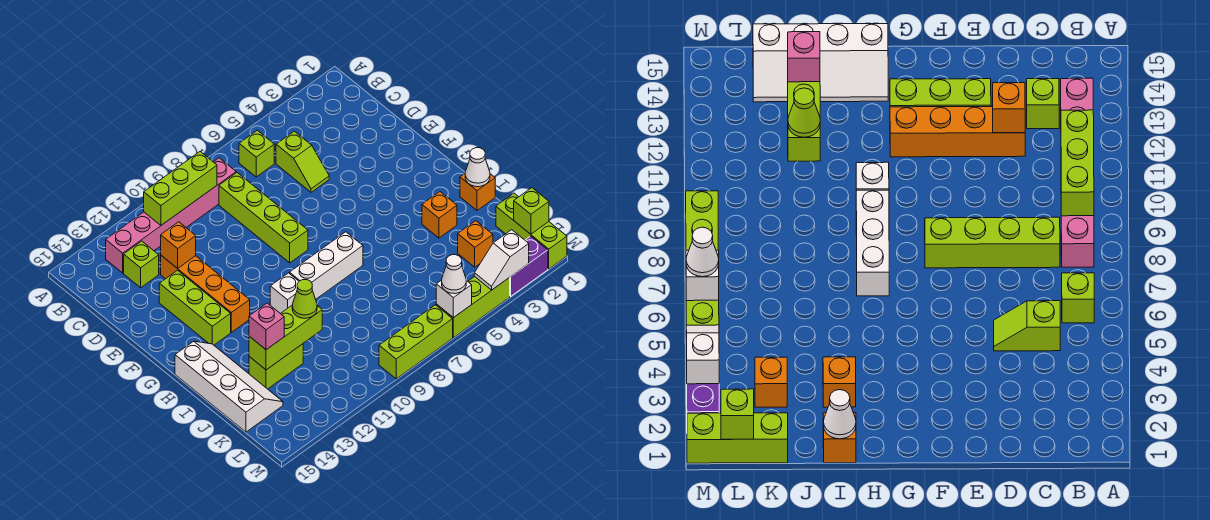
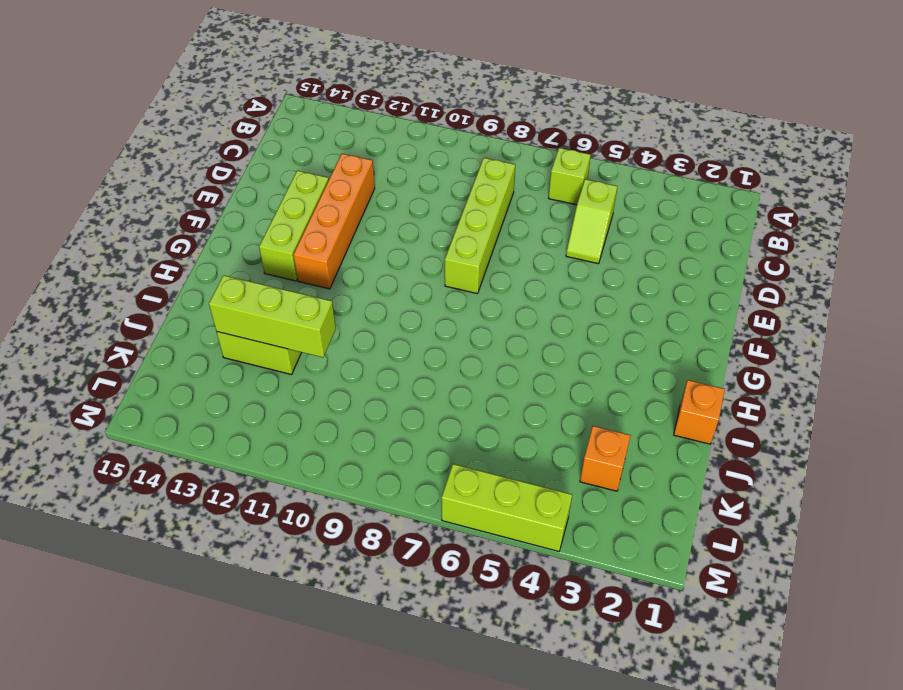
none -> pink 1x6 brick [106,158,236,273]
none -> lime 1x1 brick [124,241,159,288]
none -> white 1x3 brick [290,232,363,299]

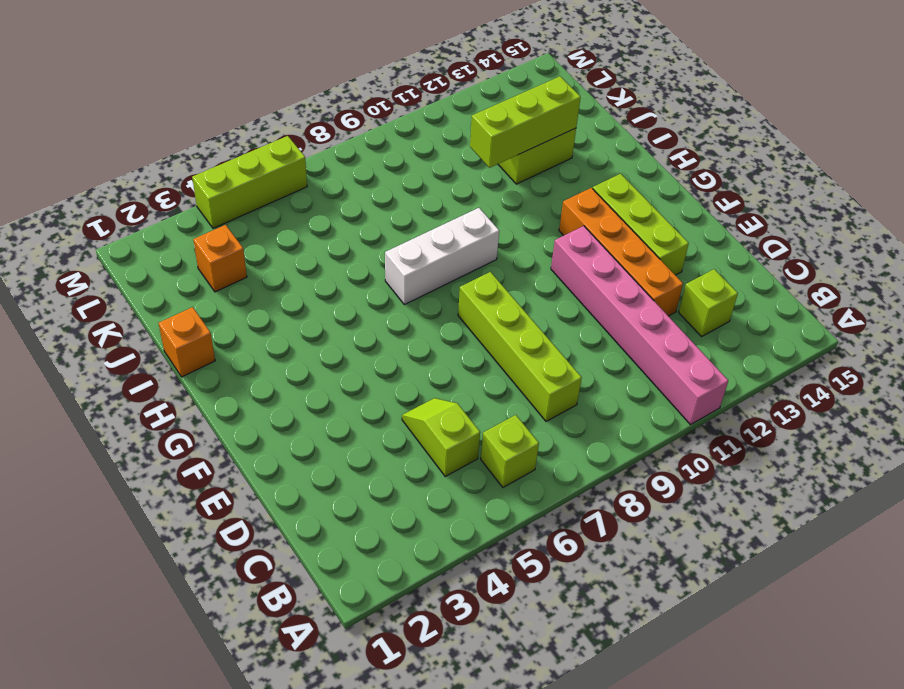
pink 1x6 brick [551,226,728,425] -> pink 1x6 brick turned to [106,158,236,273]
none -> white 1x1 brick [270,273,299,314]
none -> white 2x4 slope [175,341,283,432]
none -> orange 1x1 brick [422,192,457,238]

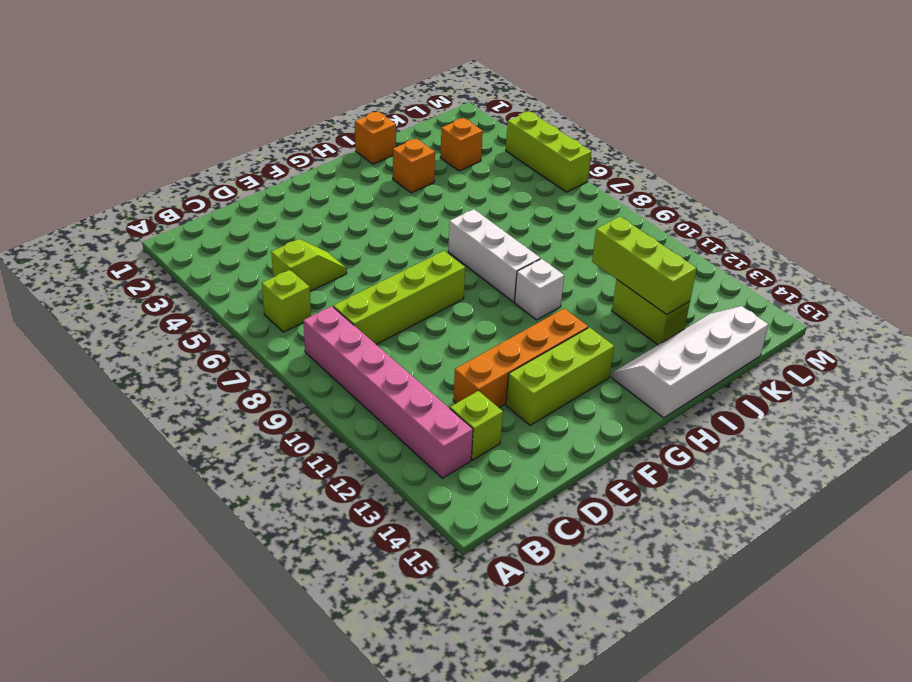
none -> lime 1x3 brick [496,193,567,269]
none -> purple 1x2 brick [509,236,548,296]
none -> lime 1x3 brick [379,305,453,379]

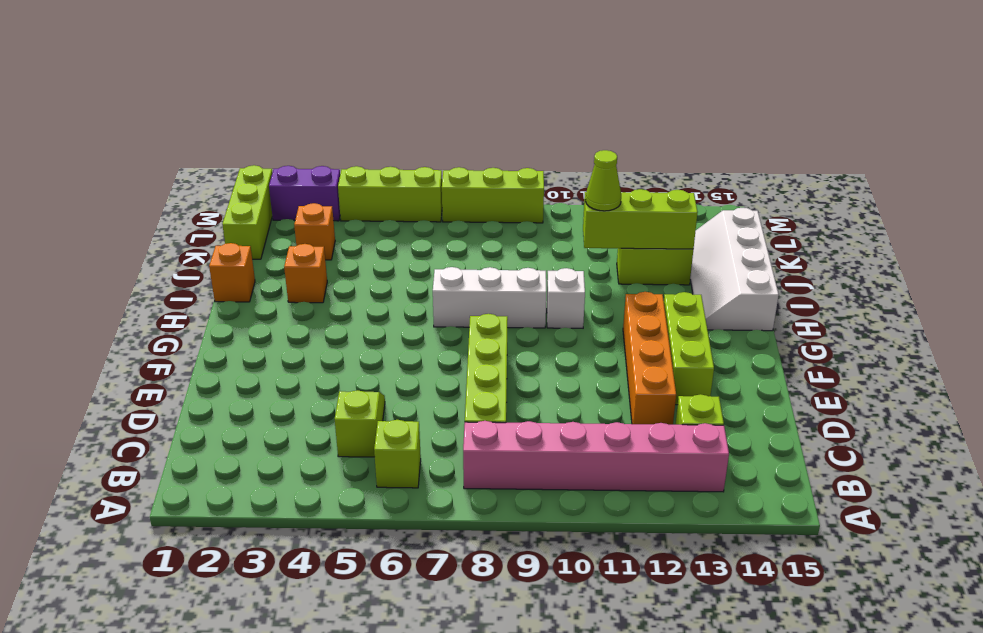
none -> lime 1x3 brick [144,152,217,225]
none -> orange 1x1 brick [161,222,196,269]
none -> white 1x1 cone [465,148,490,187]

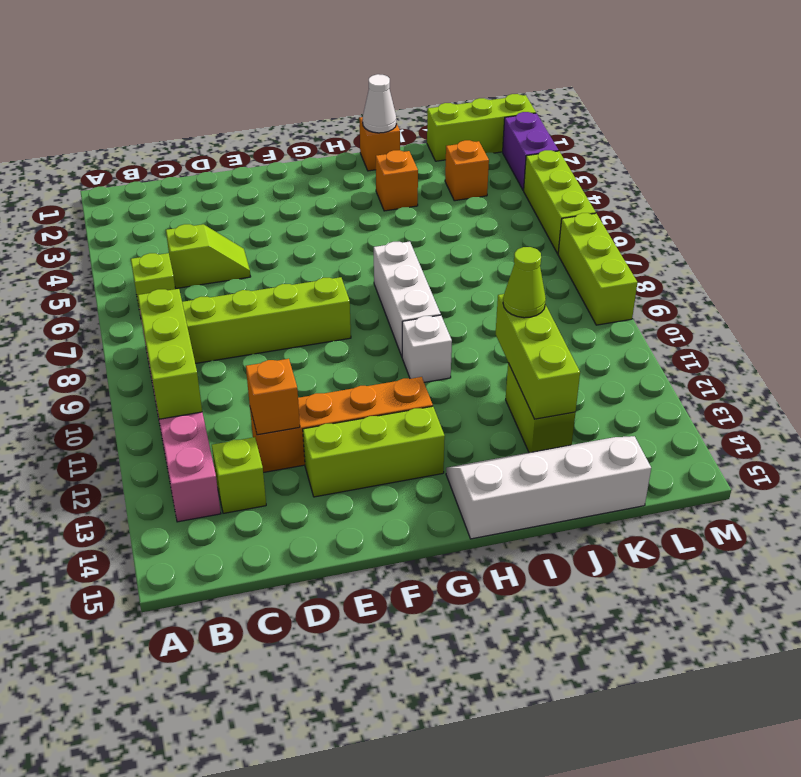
none -> lime 1x1 brick [514,188,549,234]
none -> white 1x2 slope [474,230,529,290]
none -> white 1x1 brick [436,280,472,318]

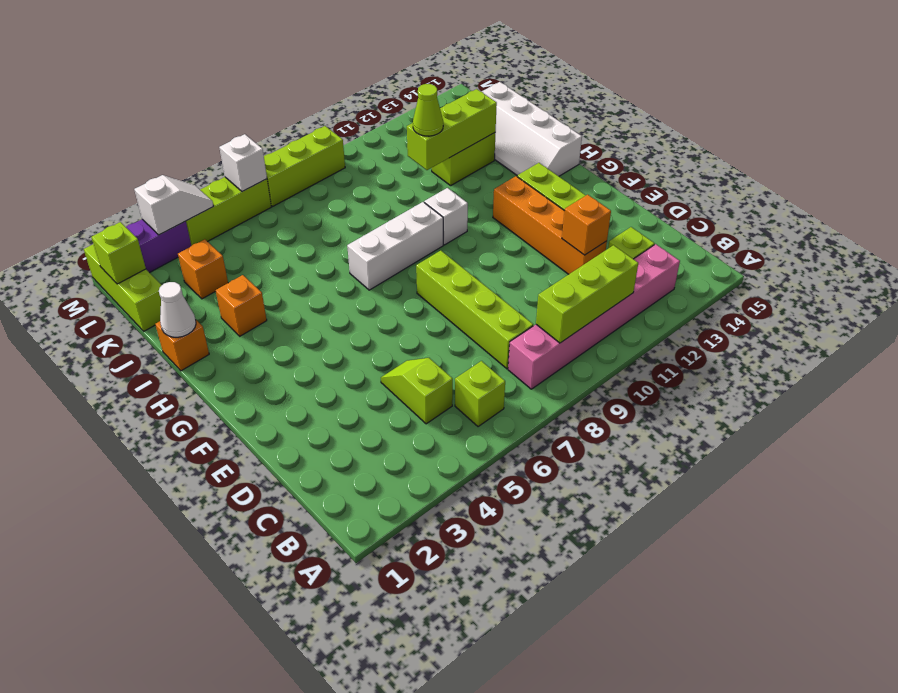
none -> pink 1x1 brick [249,303,284,350]
none -> white 1x1 cone [442,255,467,294]

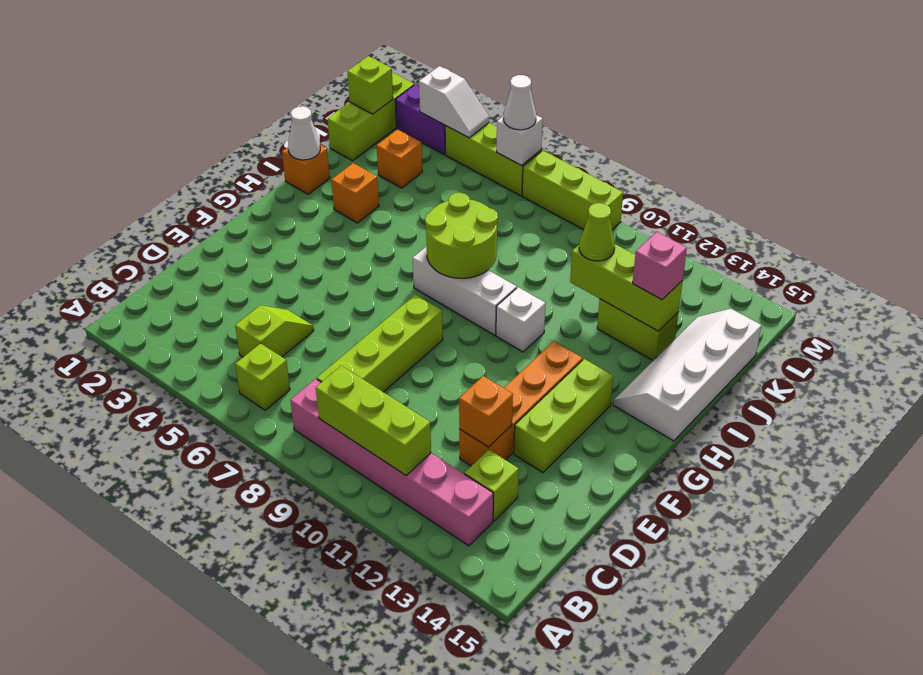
lime 2x2 round brick [425,193,498,278] -> none

